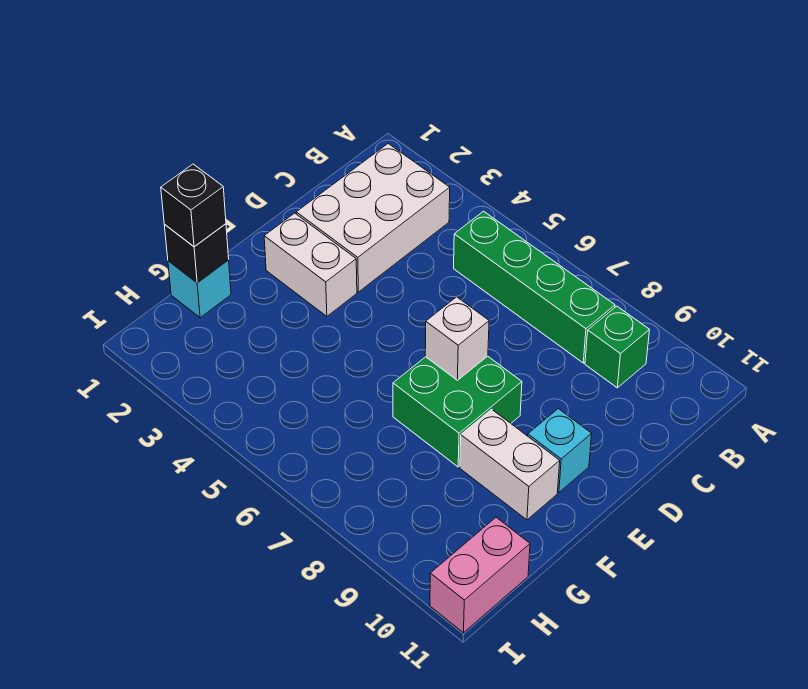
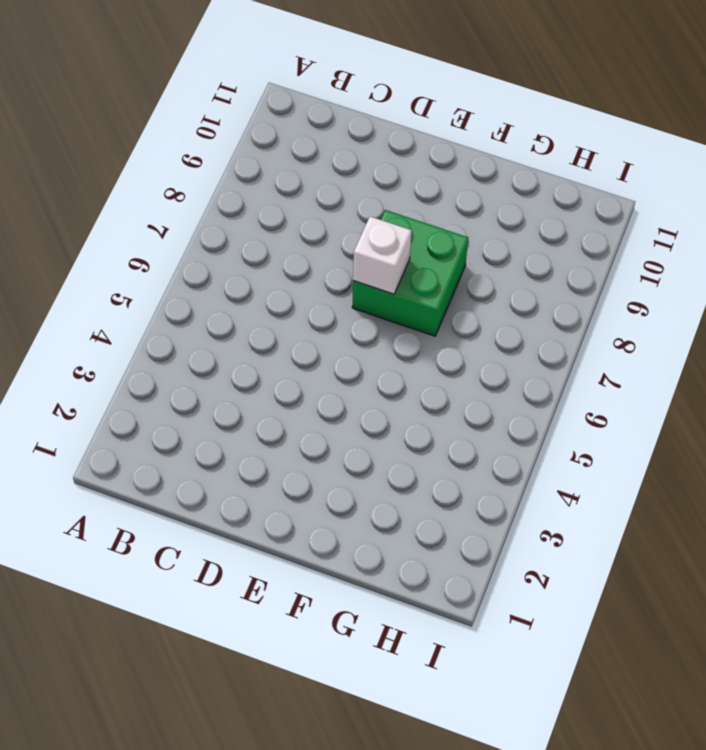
none -> white 2x3 brick [296,144,450,292]
none -> green 1x4 brick [454,211,615,363]
none -> green 1x1 brick [585,306,650,388]

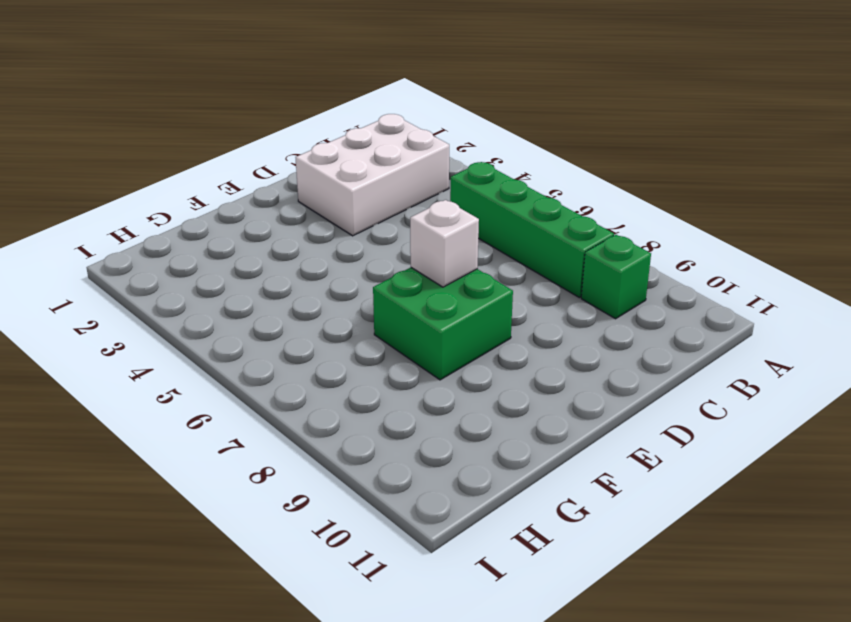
none -> white 1x2 brick [264,213,357,316]
none -> cyan 1x1 brick [528,409,592,492]
none -> white 1x2 brick [460,409,560,520]

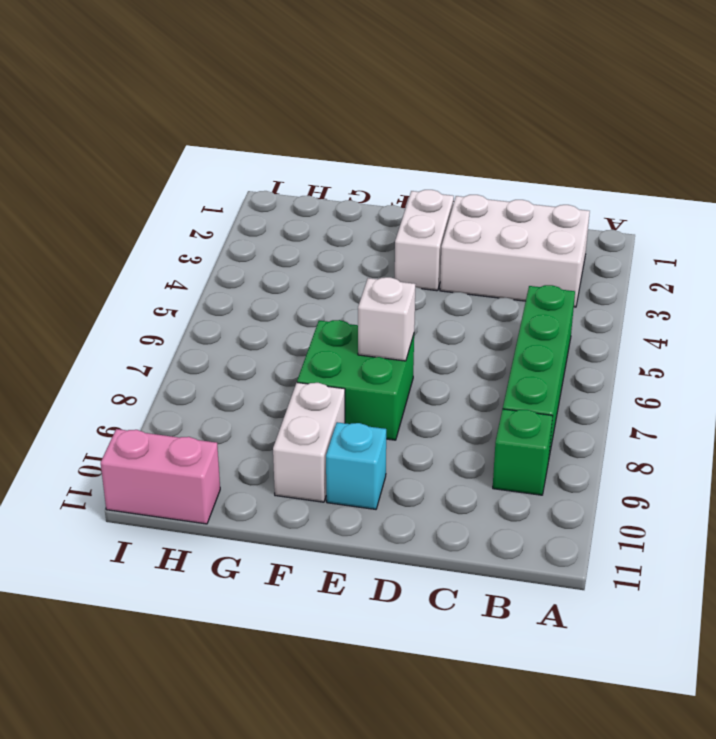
none -> cyan 1x1 brick [168,260,231,318]
none -> black 1x1 brick [164,224,229,283]
none -> black 1x1 brick [161,164,226,247]

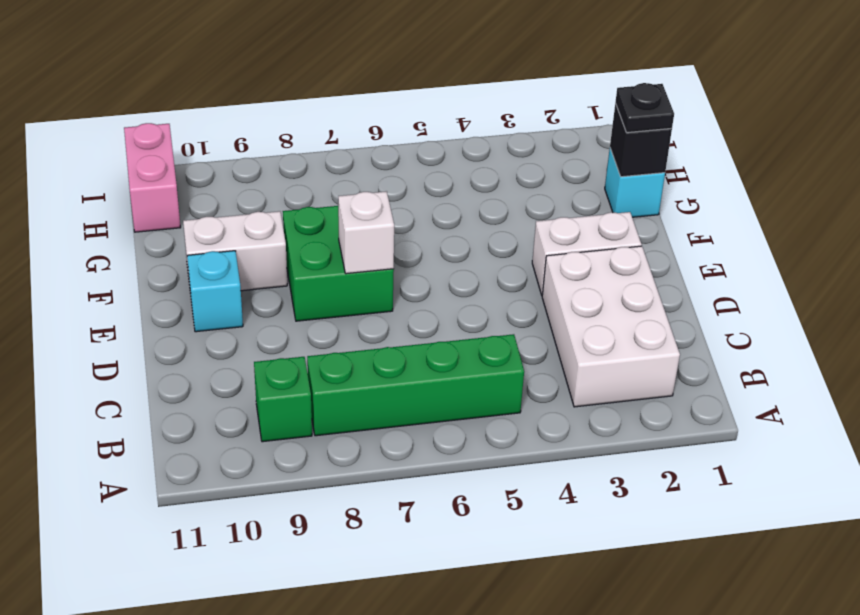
black 1x1 plate [615,83,674,133] -> black 1x1 brick [161,164,226,247]

